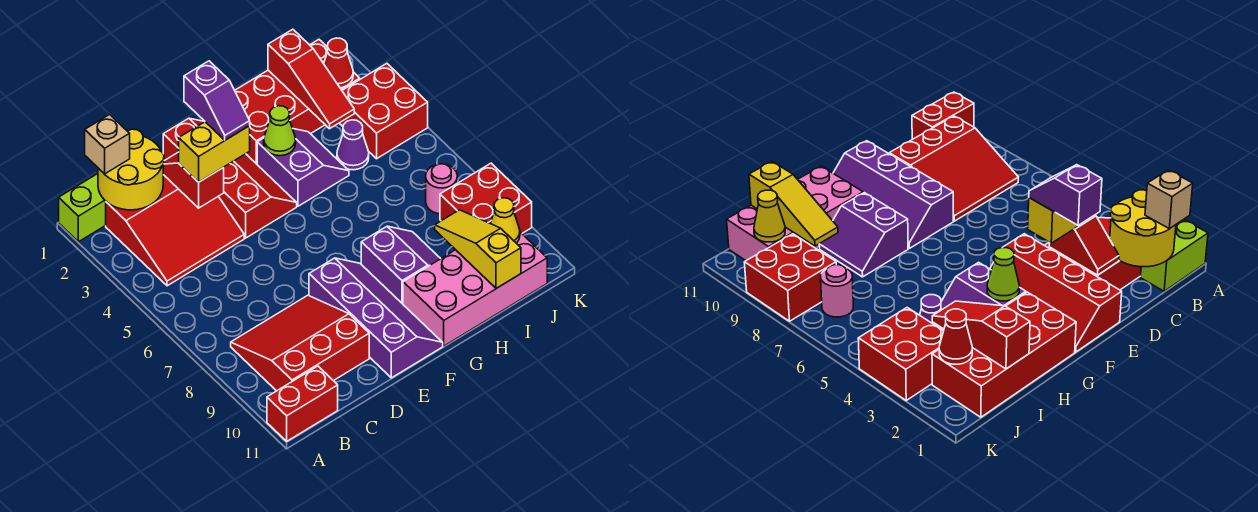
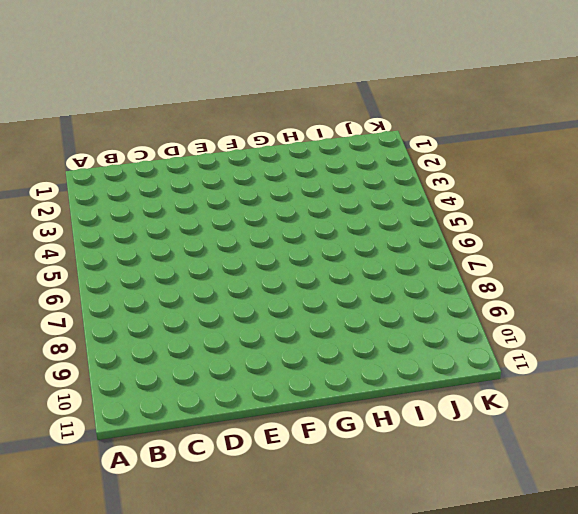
none -> lime 1x2 brick [59,174,106,242]
none -> red 1x2 brick [267,366,338,441]
none -> red 3x3 slope [106,175,244,286]

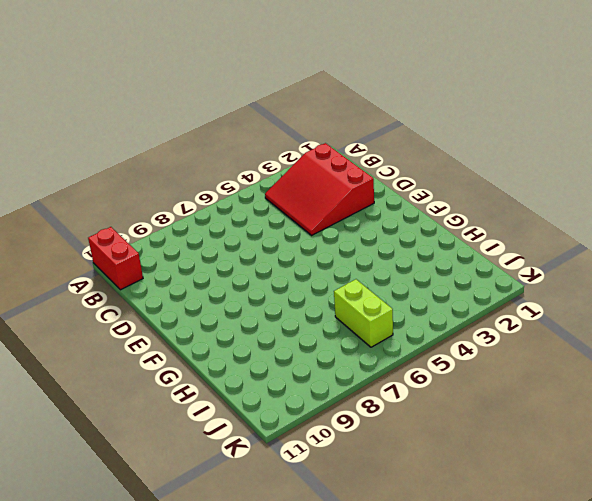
lime 1x2 brick [334,279,393,347] -> lime 1x2 brick moved to [59,174,106,242]
none -> red 3x3 slope [231,295,369,391]
none -> red 2x4 slope [163,118,297,238]
none -> purple 2x4 slope [309,258,443,378]

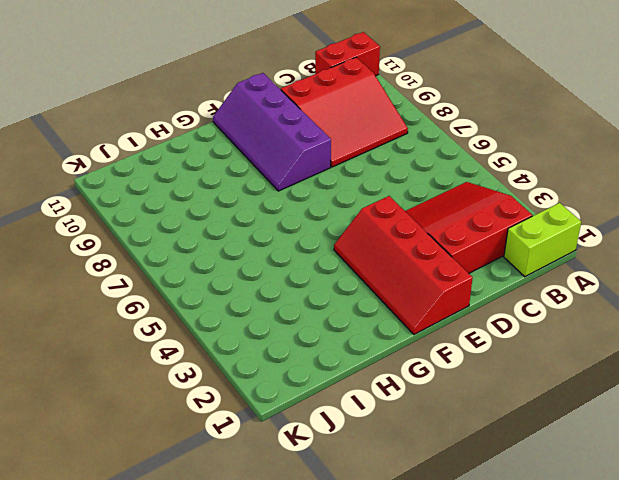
none -> red 2x4 brick [235,40,360,164]
none -> purple 2x2 slope [257,129,349,206]
none -> purple 2x2 slope [361,226,441,304]

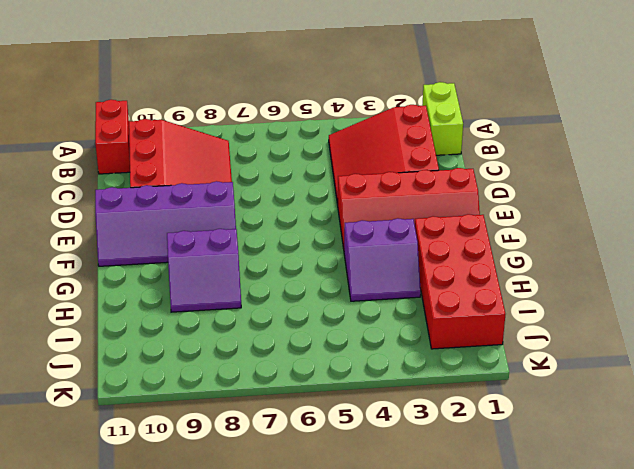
none -> pink 2x4 brick [403,232,547,346]
none -> purple 1x1 cone [337,120,369,170]
none -> red 2x2 brick [340,64,428,159]

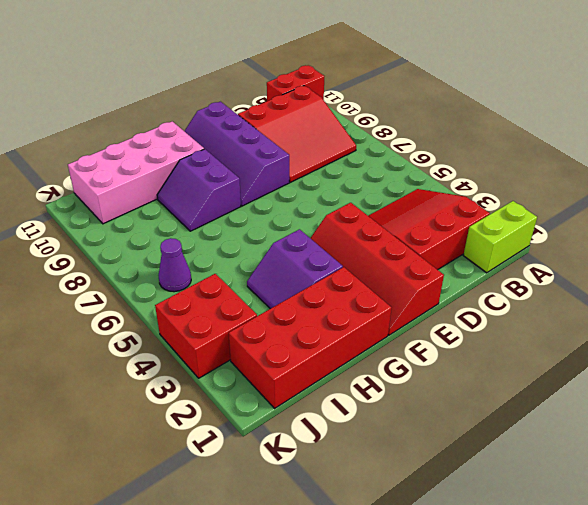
purple 1x1 cone [158,238,191,292] -> purple 1x1 cone moved to [337,120,369,170]
none -> pink 1x1 round brick [426,164,457,214]
none -> red 2x2 brick [440,163,532,233]
none -> yellow 2x2 round brick [98,129,164,210]

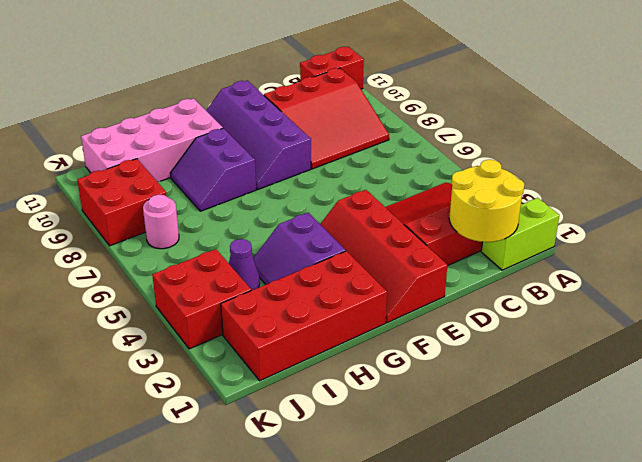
none -> red 1x2 slope [163,152,224,208]
none -> lime 1x1 cone [264,106,296,156]
none -> red 1x3 slope [268,29,354,129]

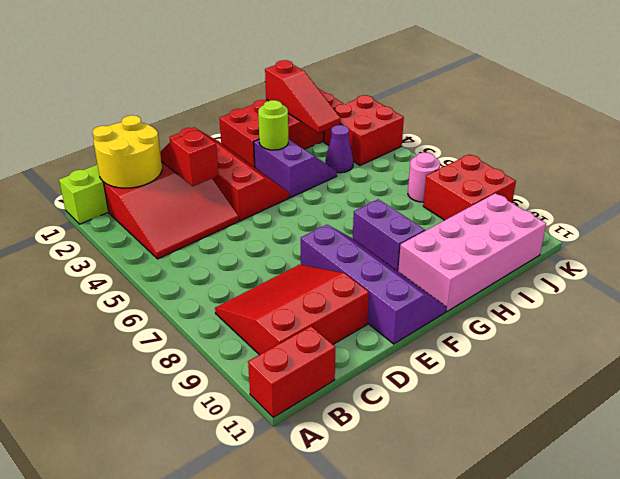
lime 1x1 round brick [258,100,288,150] -> lime 1x1 cone [264,106,296,156]
none -> yellow 1x3 slope [435,210,521,289]
none -> red 1x1 cone [324,38,353,88]
none -> yellow 1x1 cone [490,198,520,243]

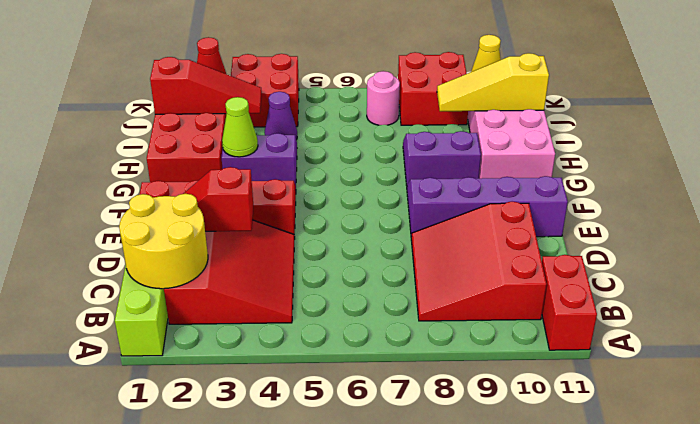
none -> tan 1x1 brick [85,114,130,174]
none -> yellow 1x2 brick [179,122,250,182]
none -> purple 1x2 slope [184,61,250,140]

